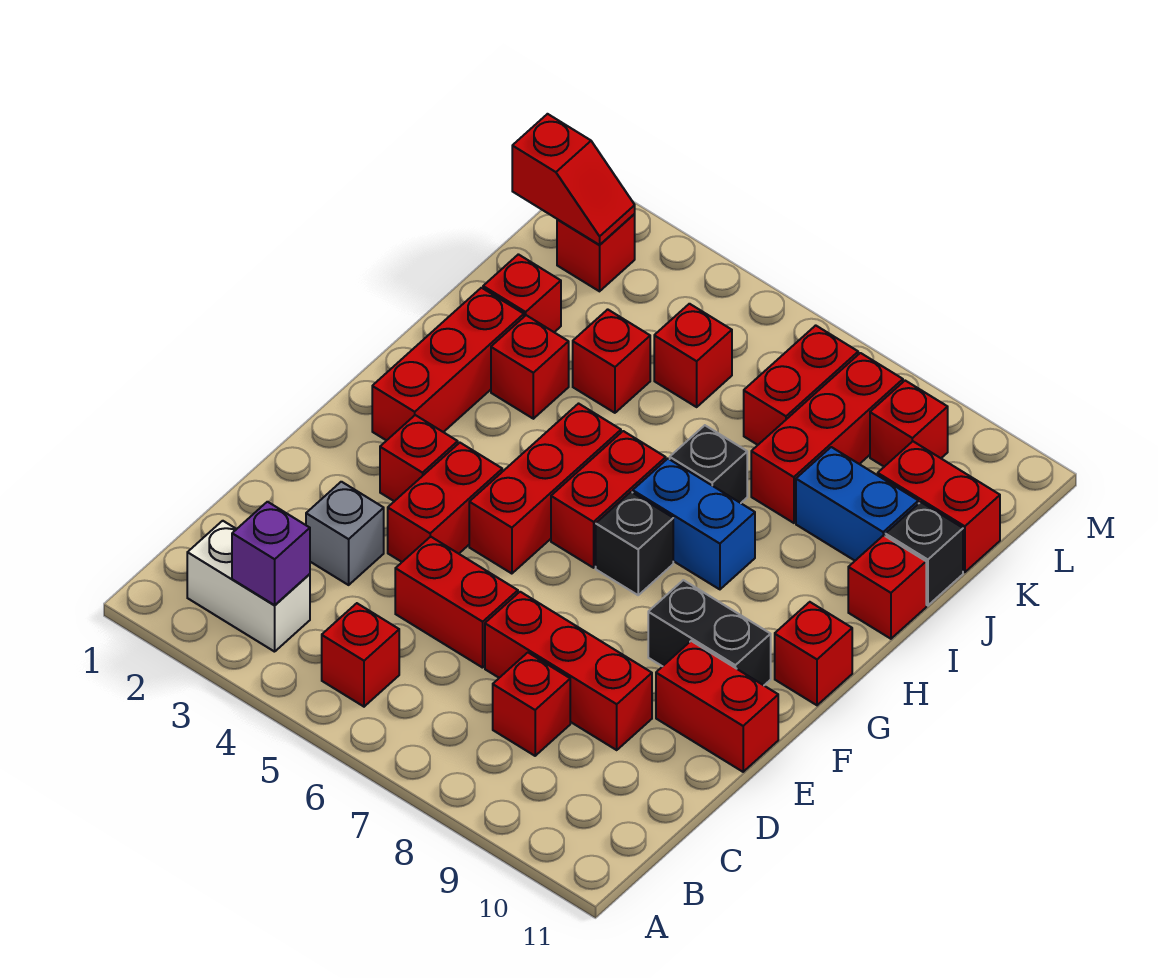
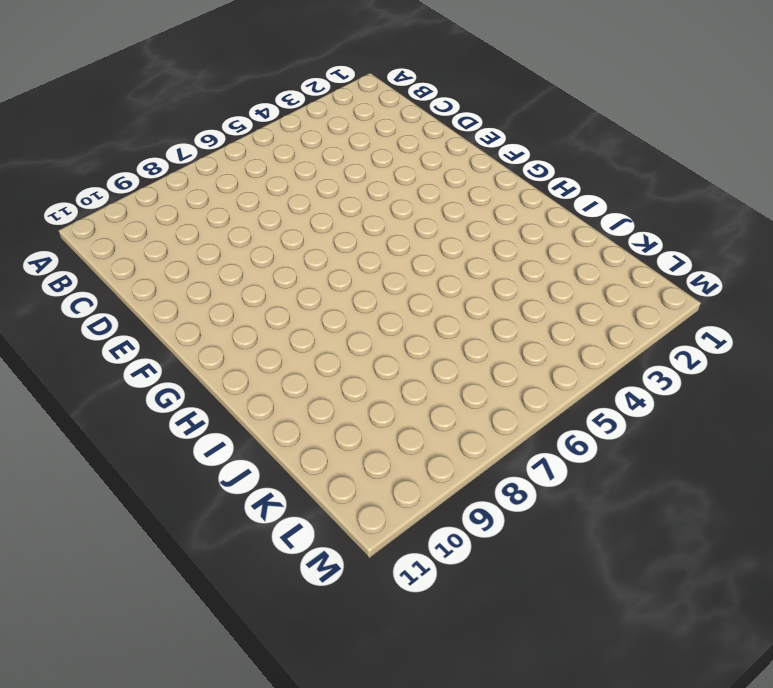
none -> white 1x2 brick [187,521,310,652]
none -> red 1x1 brick [322,603,399,707]
none -> red 1x1 brick [493,653,570,756]
none -> grey 1x1 brick [306,482,384,585]

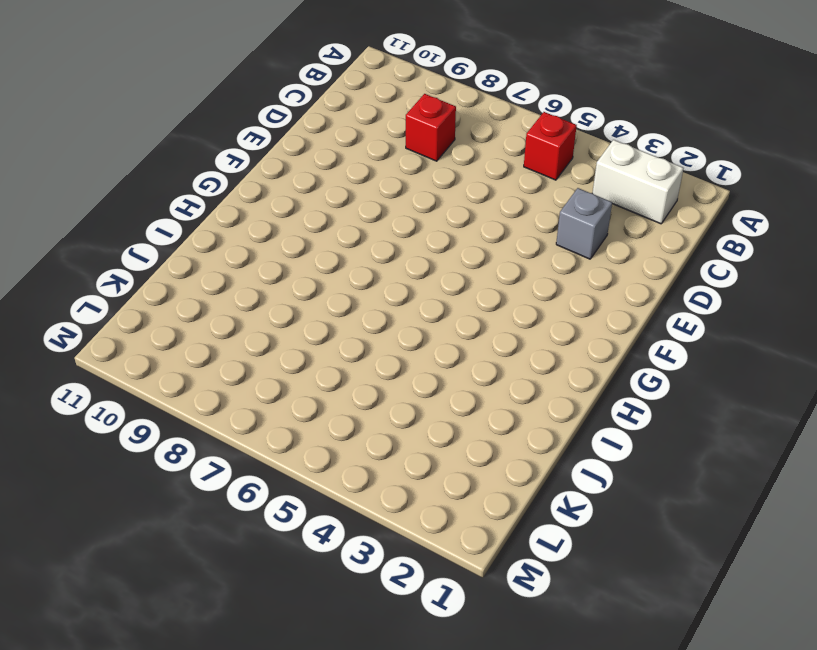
none -> red 1x2 brick [395,537,518,668]
none -> red 1x3 brick [485,592,652,750]
none -> red 1x2 brick [388,443,502,562]
none -> red 1x2 brick [656,641,778,772]

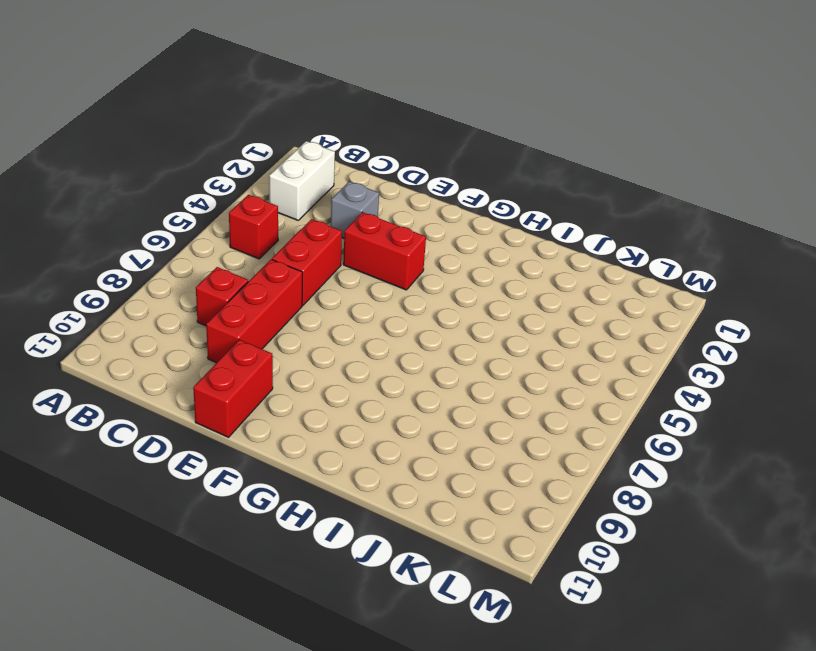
none -> red 1x1 brick [380,415,458,501]
none -> red 1x3 brick [469,404,621,574]
none -> black 1x2 brick [648,580,771,685]
none -> red 1x3 brick [372,288,524,441]

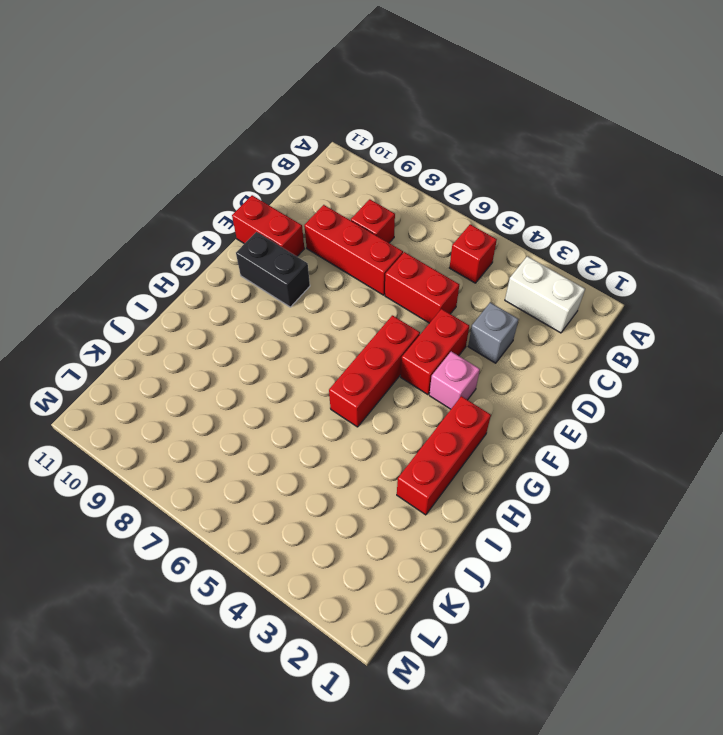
pink 1x1 brick [429,351,480,409] -> red 1x1 brick [380,415,458,501]
none -> red 1x2 brick [551,431,666,568]
none -> black 1x1 brick [596,492,673,595]
none -> red 1x1 brick [775,602,852,705]
none -> blue 1x2 brick [633,459,755,589]

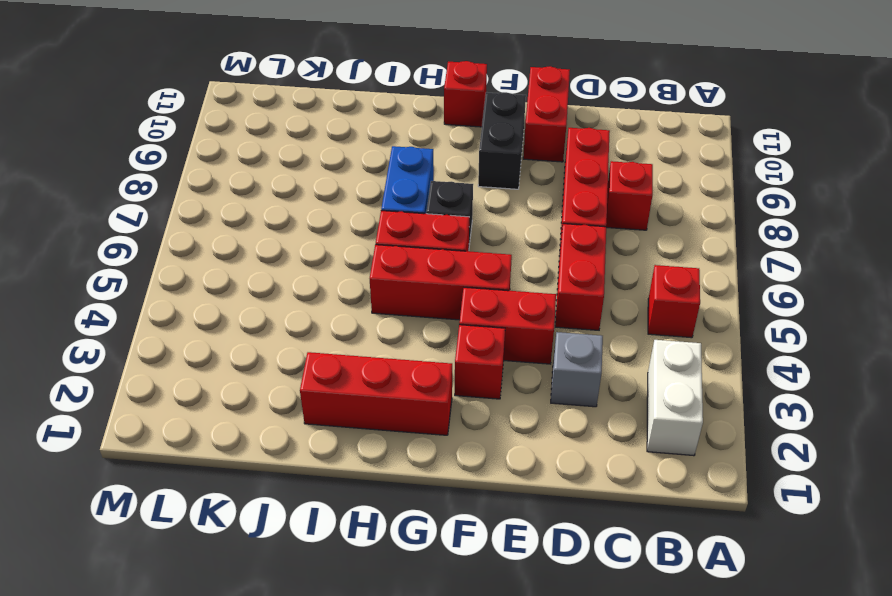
none -> red 1x1 brick [491,315,569,419]
none -> black 1x1 brick [670,425,747,503]
none -> red 1x1 brick [848,535,926,639]
none -> red 1x1 brick [483,254,561,332]

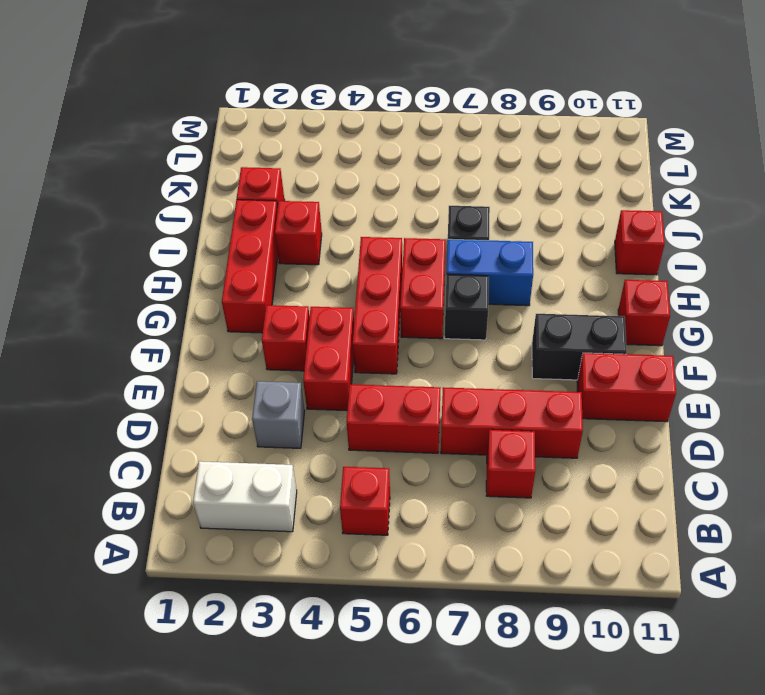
none -> red 1x1 brick [573,309,650,413]
none -> red 1x3 brick [751,353,903,523]
none -> blue 1x2 brick [796,447,918,561]
none -> black 1x1 brick [885,502,963,605]

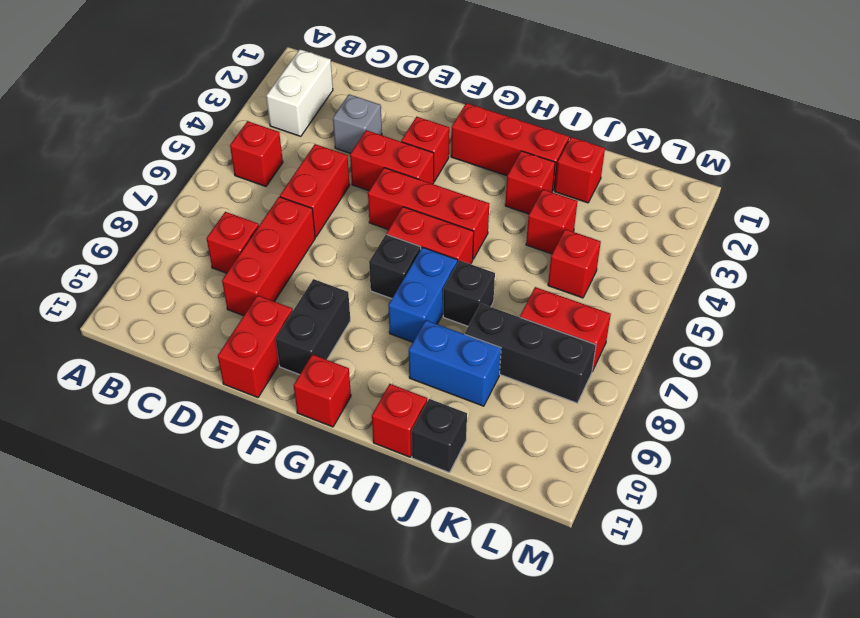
blue 1x2 brick [409,320,501,406] -> blue 1x2 brick turned to [796,447,918,561]
black 1x3 brick [465,304,596,403] -> red 1x3 brick [751,353,903,523]
none -> red 1x2 brick [878,441,1000,572]
none -> red 1x1 brick [557,214,635,291]
none -> red 1x1 brick [870,381,948,467]
none -> purple 1x1 brick [232,502,310,605]

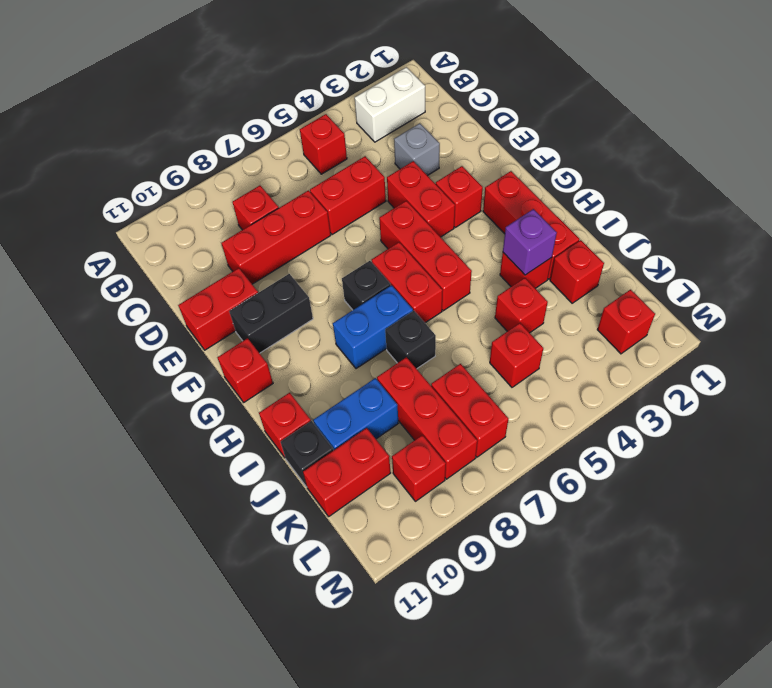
purple 1x1 brick [503,209,557,275] -> purple 1x1 brick moved to [232,502,310,605]
none -> red 1x2 slope [512,114,635,245]

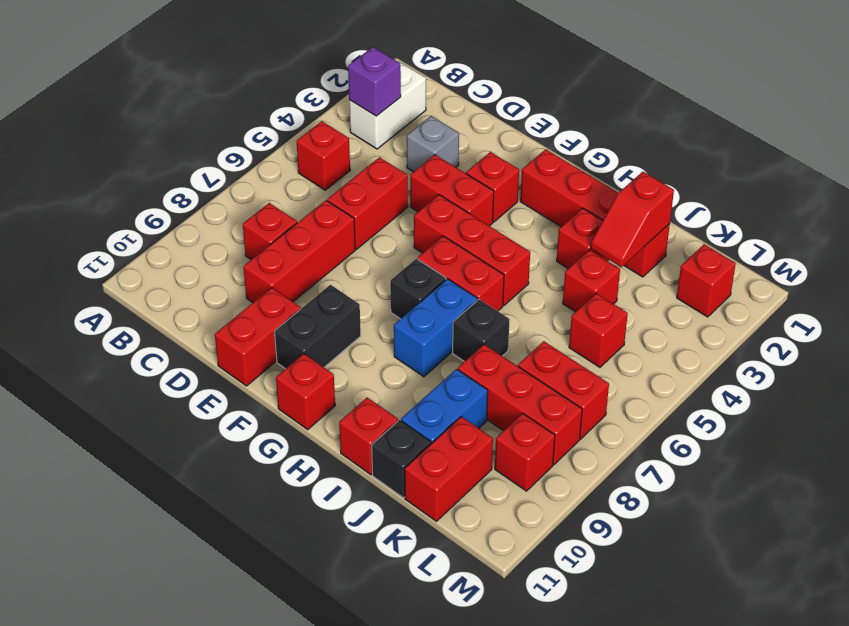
red 1x2 slope [591,172,674,267] -> red 1x2 slope moved to [512,114,635,245]

